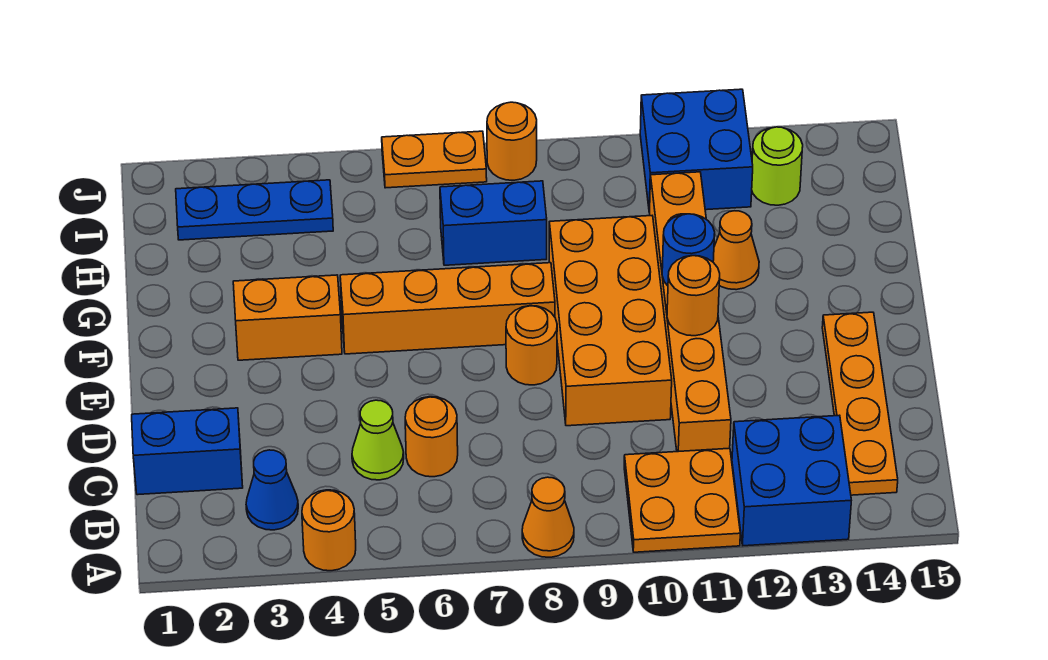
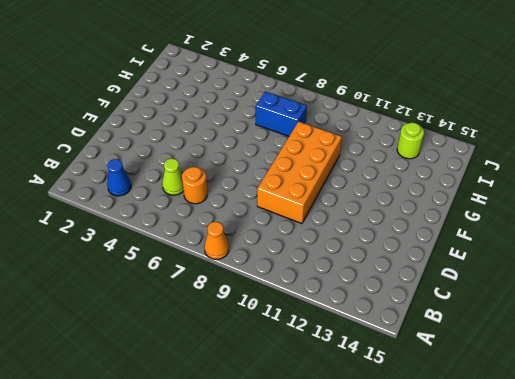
none -> orange 1x1 round brick [302,490,356,571]
none -> orange 2x2 plate [624,448,740,552]
none -> blue 2x2 brick [732,415,851,546]

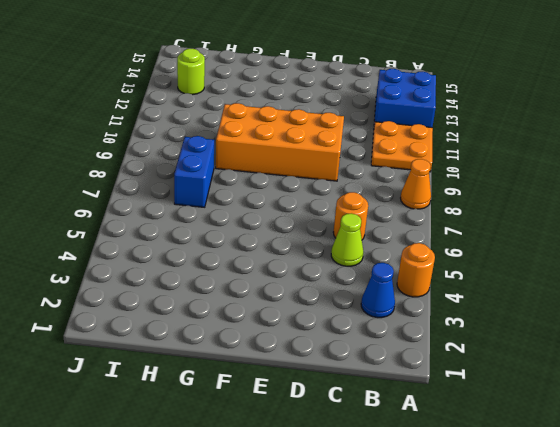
none -> orange 1x4 plate [822,312,898,495]
none -> blue 1x2 brick [132,408,243,495]
none -> orange 1x6 brick [650,172,731,452]

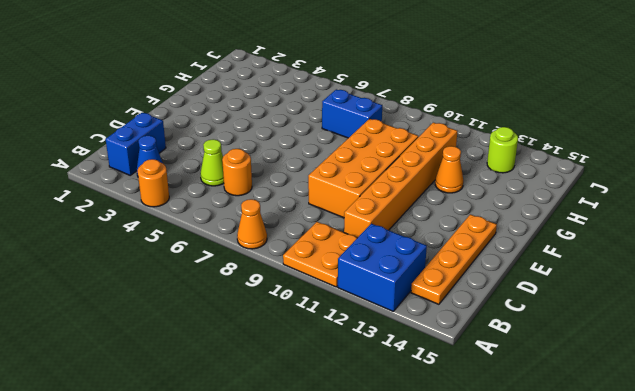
blue 1x2 brick [106,113,166,175] -> blue 1x2 brick turned to [132,408,243,495]
none -> orange 1x1 round brick [506,306,557,385]
none -> orange 1x2 brick [233,275,342,360]
none -> orange 1x4 brick [340,263,555,354]

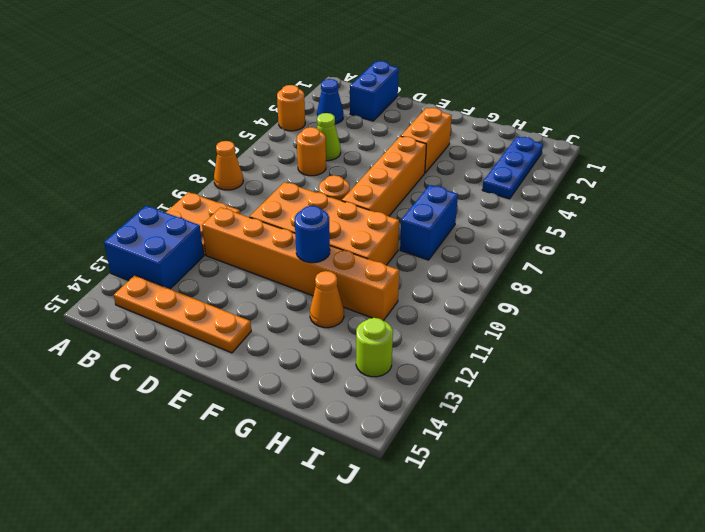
none -> blue 2x2 brick [640,89,753,213]
none -> orange 1x2 plate [382,131,487,188]
none -> orange 1x1 round brick [487,102,537,180]

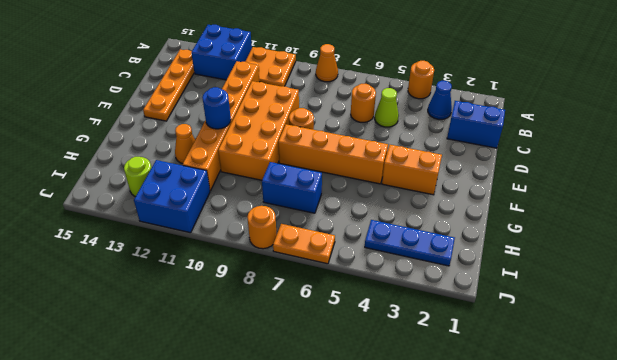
none -> orange 1x1 round brick [667,256,720,336]

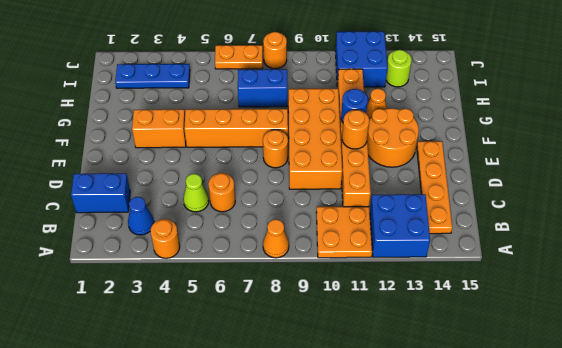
orange 2x2 round brick [367,108,419,167] -> none

